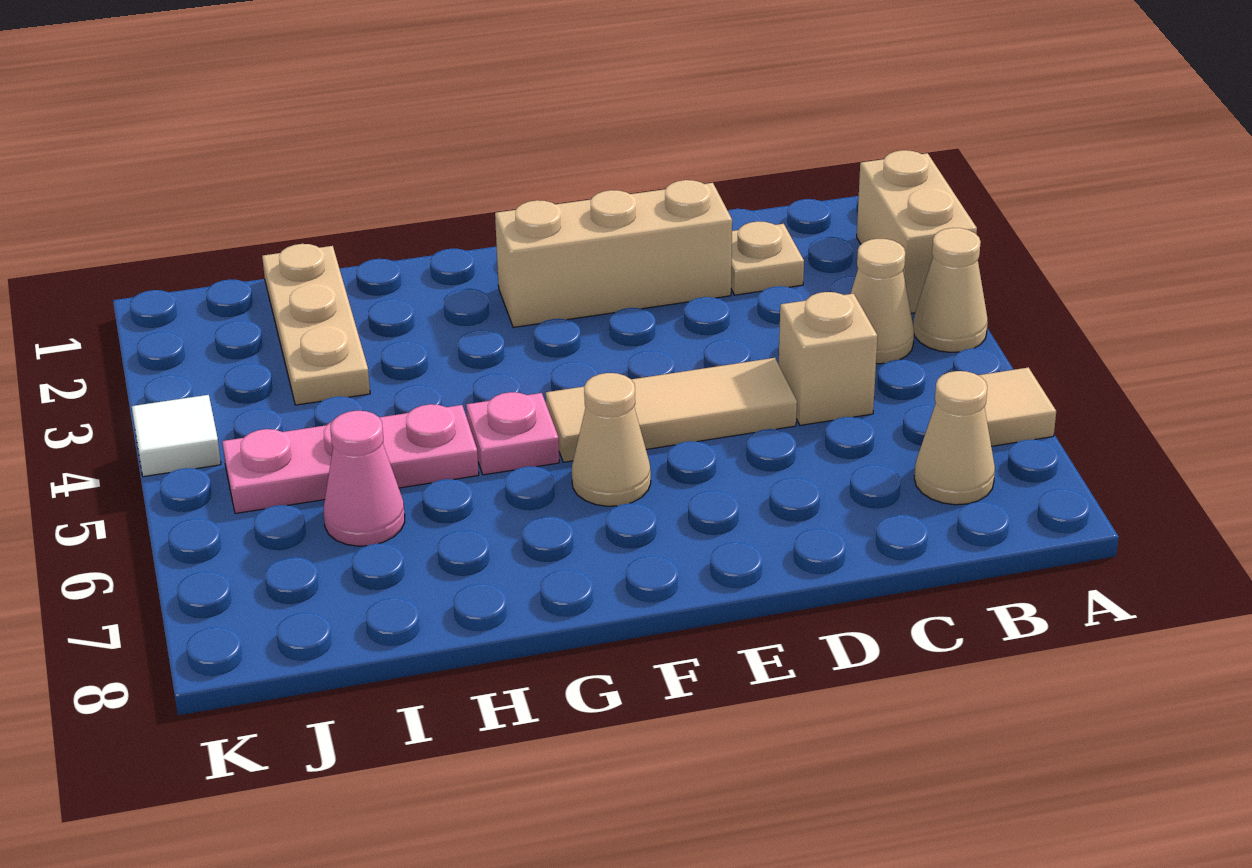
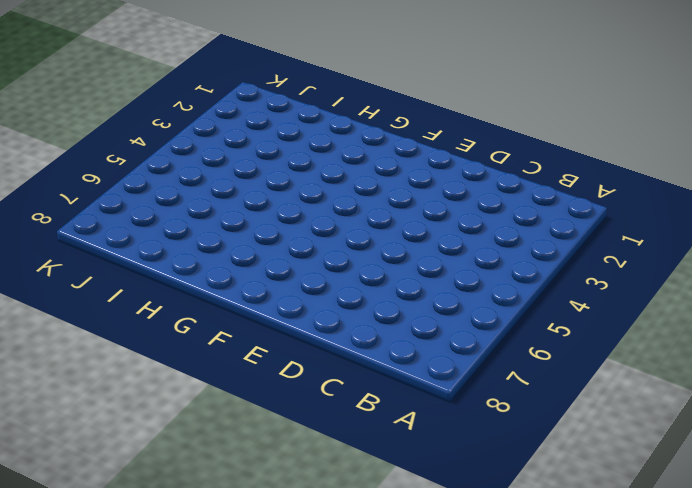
none -> tan 1x2 brick [857,150,977,313]
none -> tan 1x1 cone [913,228,988,352]
none -> tan 1x1 tile [978,367,1056,446]

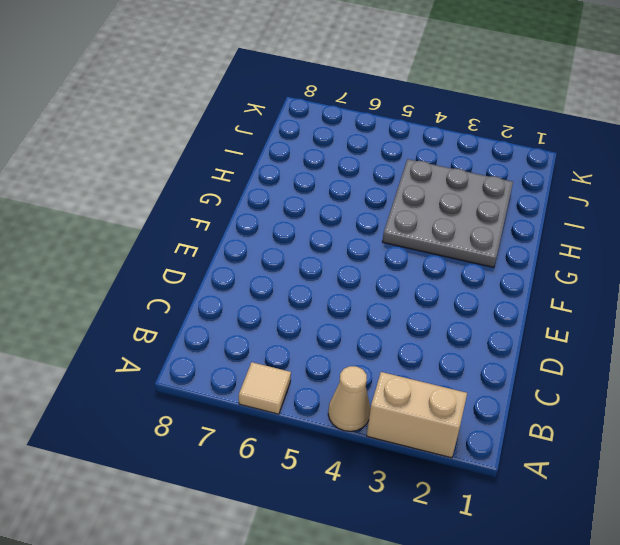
grey 3x3 plate [382,159,513,267] -> tan 1x3 plate [262,244,370,405]
none -> tan 1x1 cone [851,239,914,364]
none -> tan 1x1 cone [914,371,995,505]
none -> tan 1x1 plate [731,221,804,295]

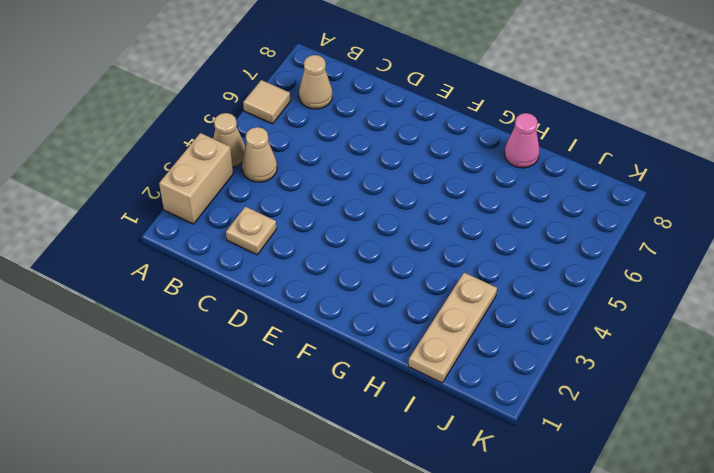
pink 1x1 cone [504,113,540,168] -> pink 1x1 cone moved to [324,411,405,546]
none -> tan 1x1 brick [779,292,878,425]
none -> tan 1x3 brick [495,180,732,327]
none -> tan 1x3 tile [546,358,797,462]

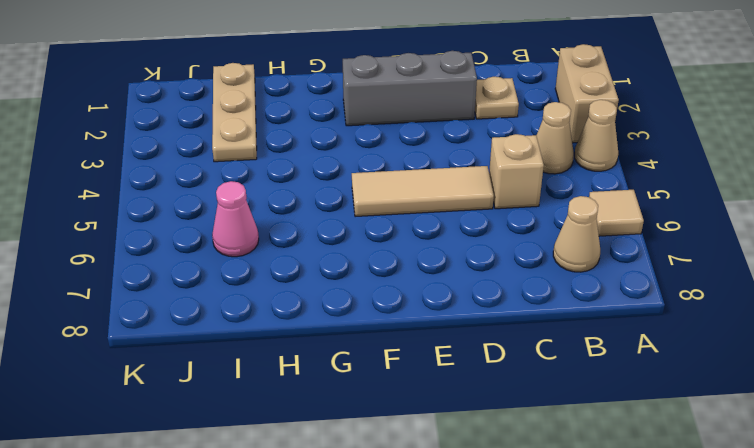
grey 1x3 brick [343,51,477,126] -> tan 1x3 brick [495,180,732,327]
none -> tan 1x1 cone [572,373,651,506]
none -> pink 1x1 plate [466,392,559,475]
none -> pink 1x3 plate [222,404,479,514]

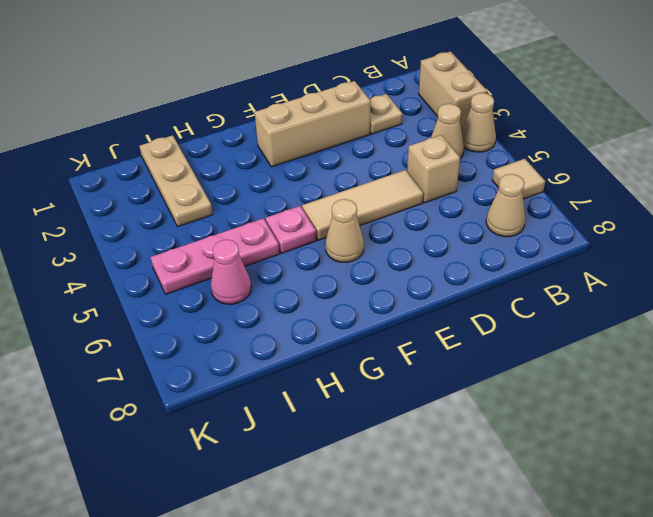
none -> white 1x1 tile [132,395,221,477]

